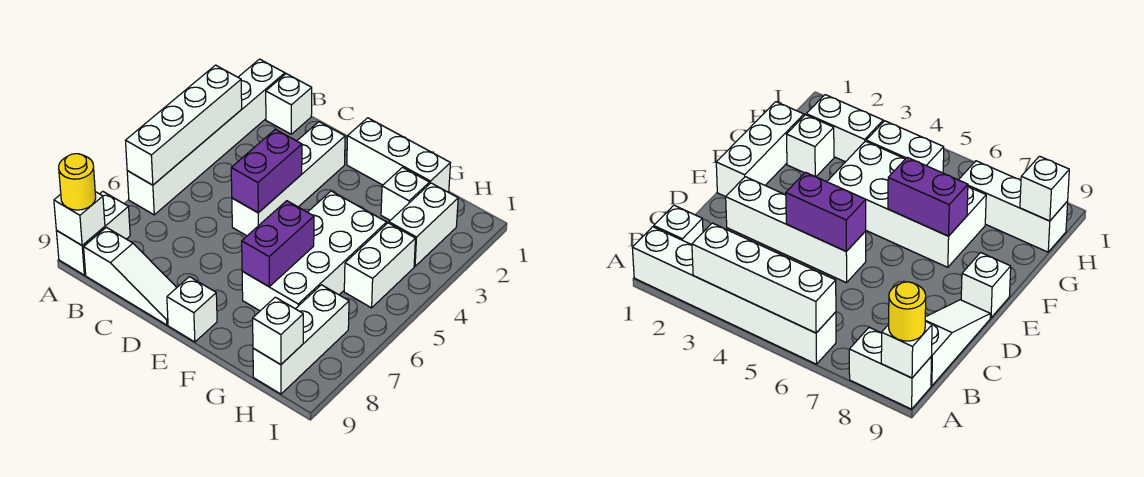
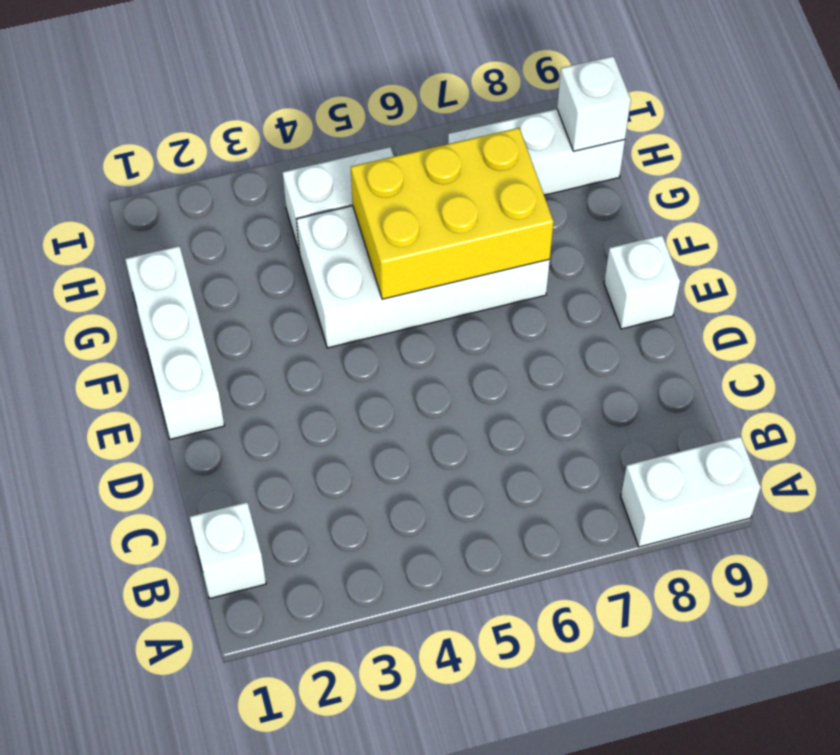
yellow 2x3 brick [351,128,554,299] -> purple 1x2 brick [242,201,314,287]
none -> white 1x6 brick [127,59,285,215]
none -> white 1x3 slope [84,227,177,325]
none -> white 1x4 brick [232,122,345,236]

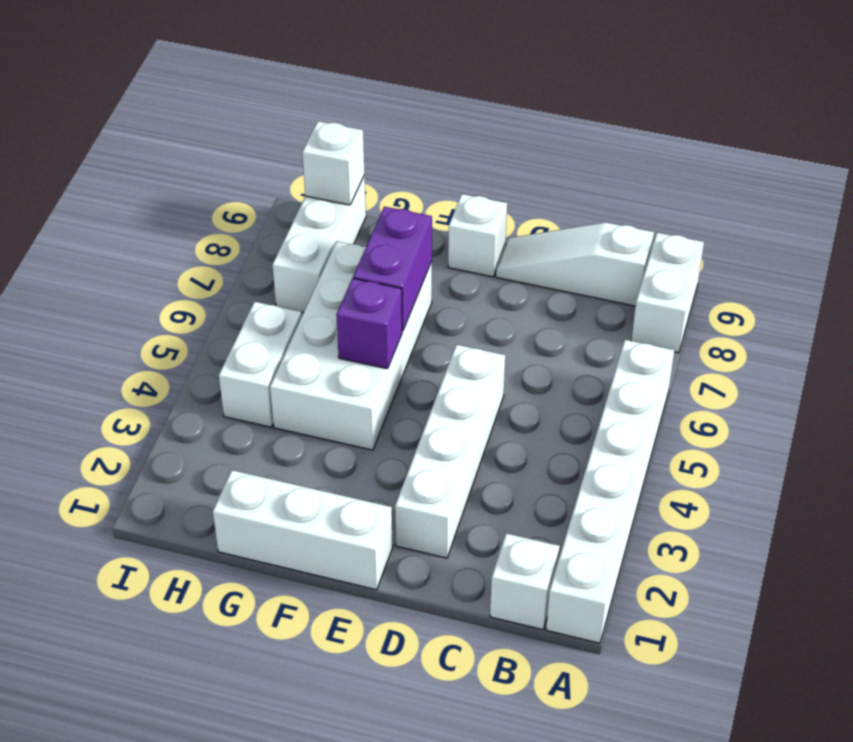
purple 1x1 brick [336,278,402,369] -> none
none -> white 1x1 brick [381,167,429,220]
none -> white 1x2 brick [389,183,458,266]
none -> white 1x4 brick [126,65,242,185]

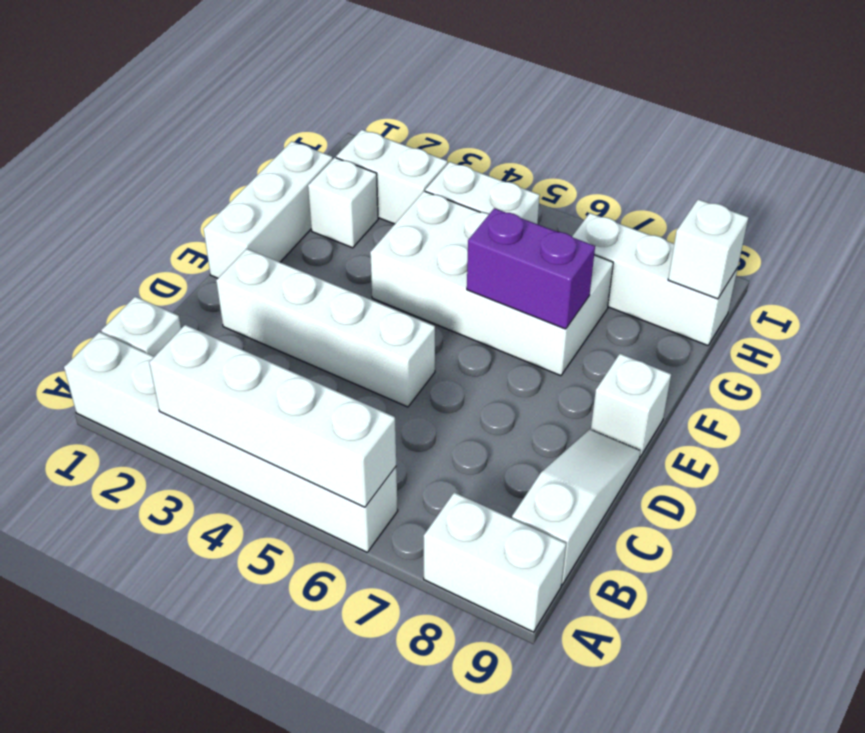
none -> white 1x1 brick [54,192,105,245]
none -> purple 1x2 brick [231,129,302,213]
none -> yellow 1x1 round brick [59,154,96,210]

